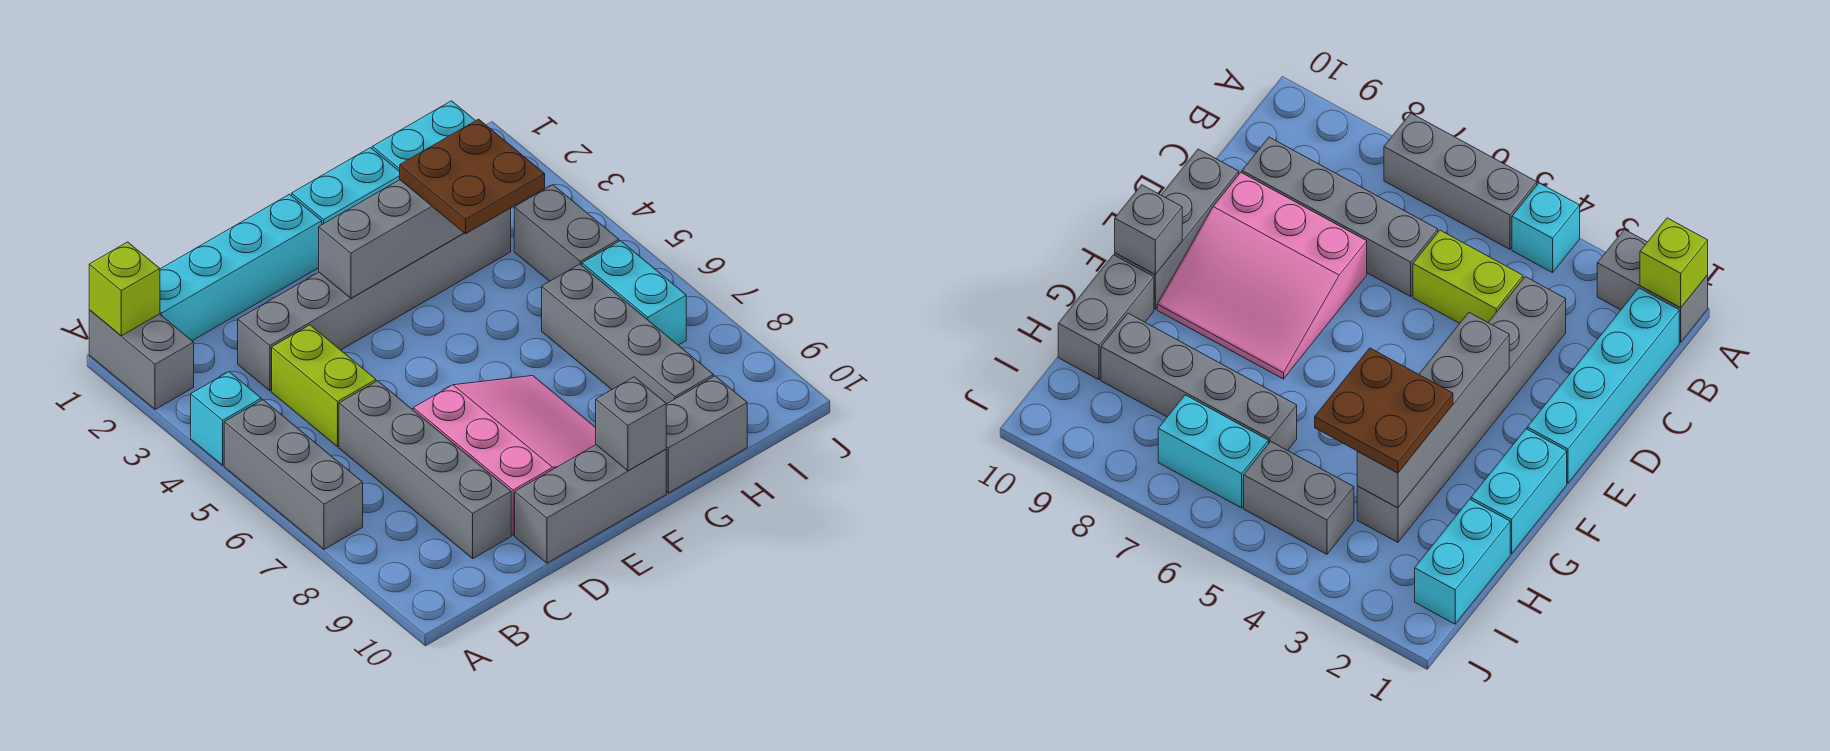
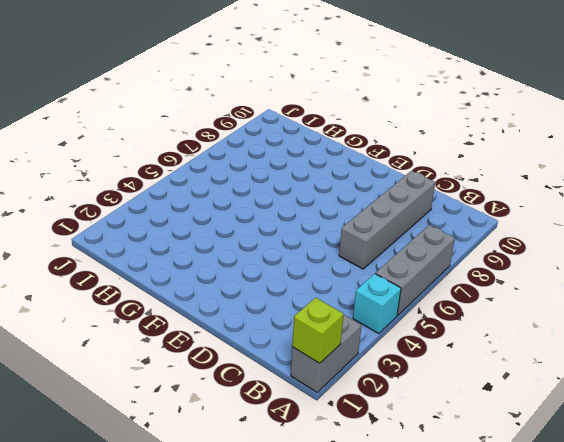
none -> cyan 1x4 brick [160,194,322,341]
none -> grey 1x6 brick [238,208,511,391]
none -> lime 1x2 brick [272,325,376,447]

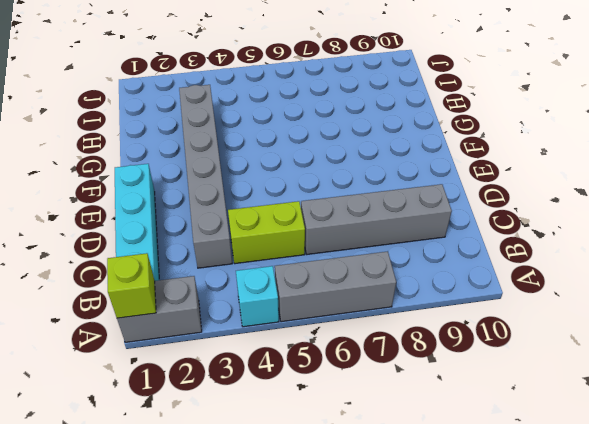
none -> pink 3x3 slope [413,376,596,535]
none -> grey 1x3 brick [515,445,666,563]
none -> cyan 1x2 brick [292,148,400,224]

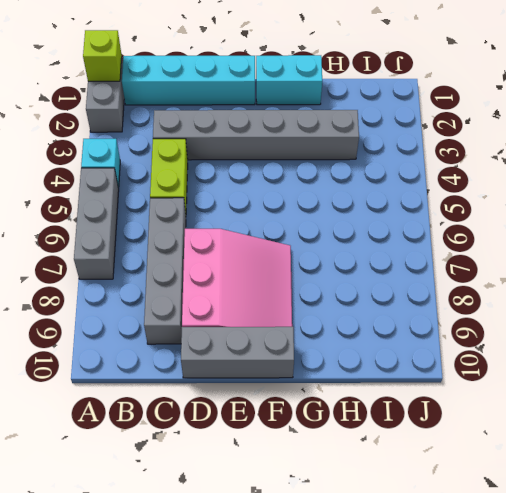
none -> grey 1x2 brick [666,376,747,493]
none -> cyan 1x2 brick [372,101,475,171]
none -> grey 1x4 brick [542,264,714,404]

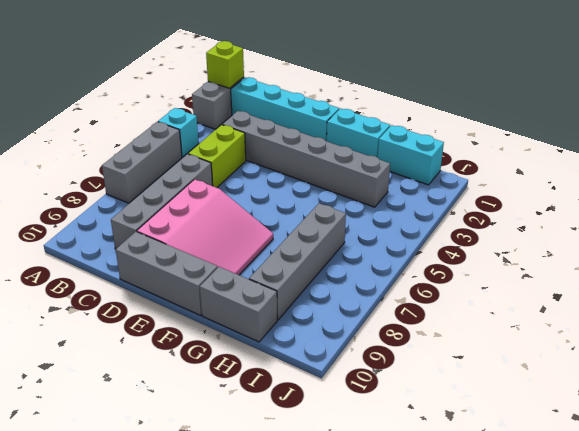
none -> grey 1x2 brick [514,185,619,281]
none -> cyan 1x2 brick [582,241,686,345]
none -> grey 1x4 brick [319,180,464,298]

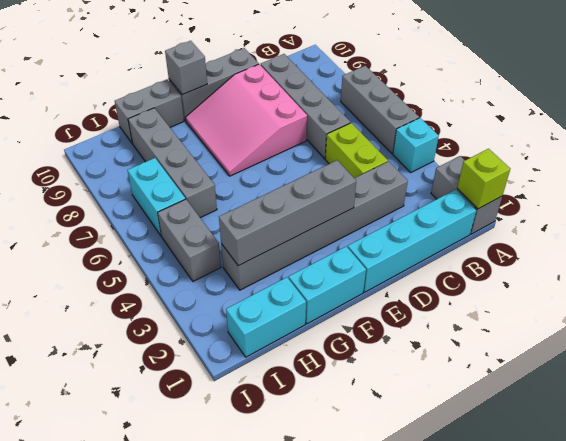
none -> brown 2x2 plate [400,119,545,234]

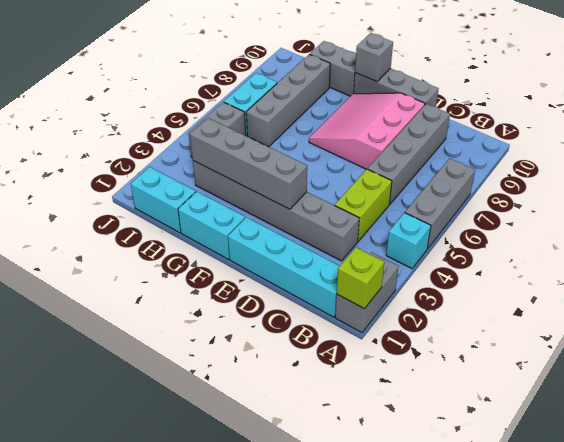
none -> brown 2x2 plate [400,119,545,234]

